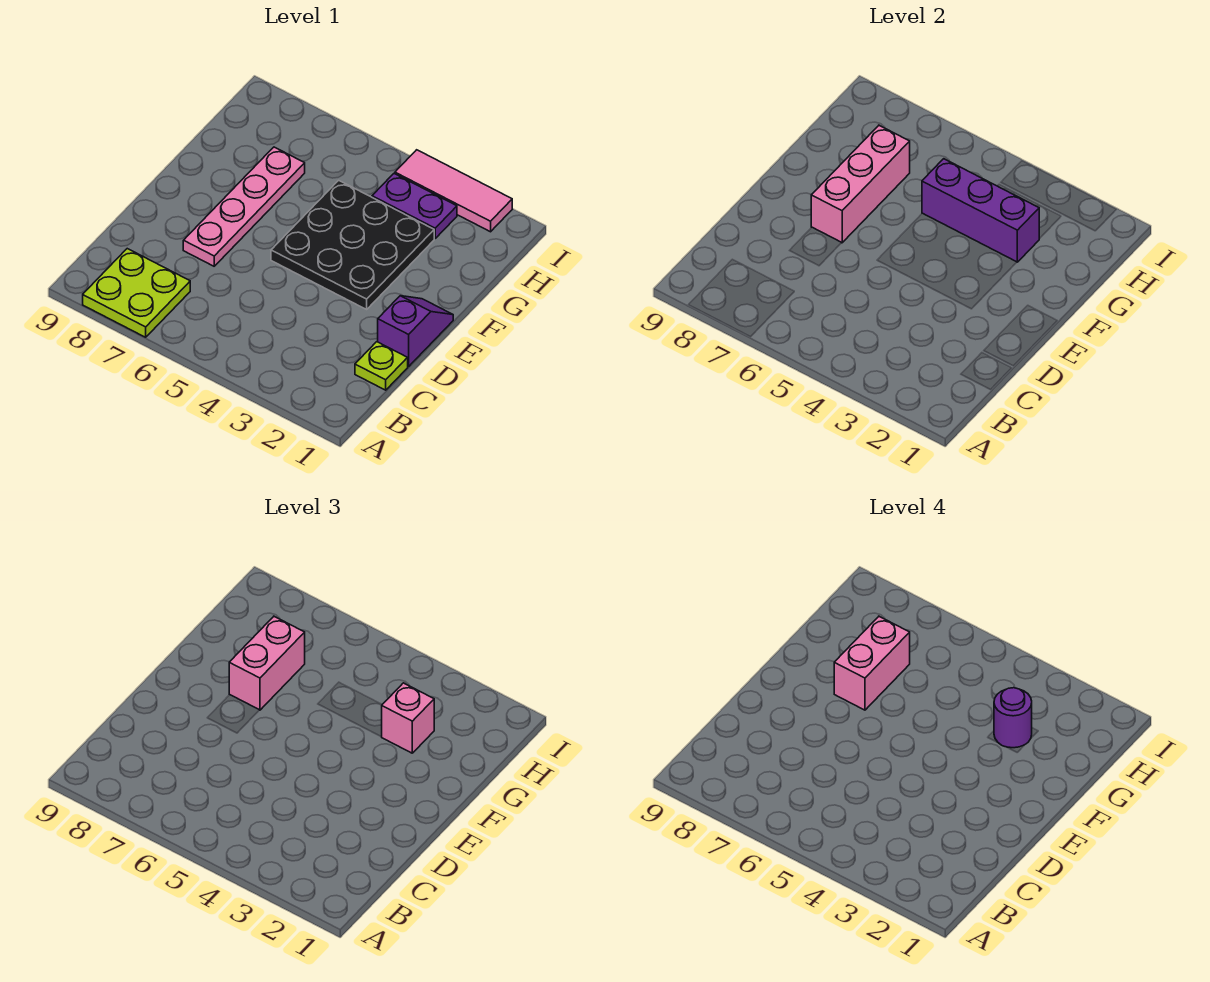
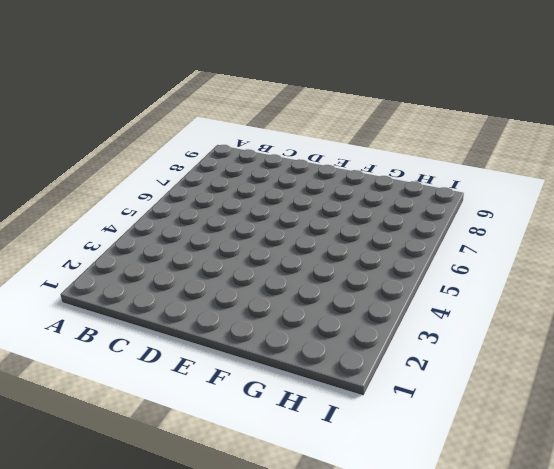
none -> lime 2x2 plate [83,249,190,337]
none -> lime 1x1 plate [355,342,408,390]
none -> purple 1x2 slope [378,296,453,367]

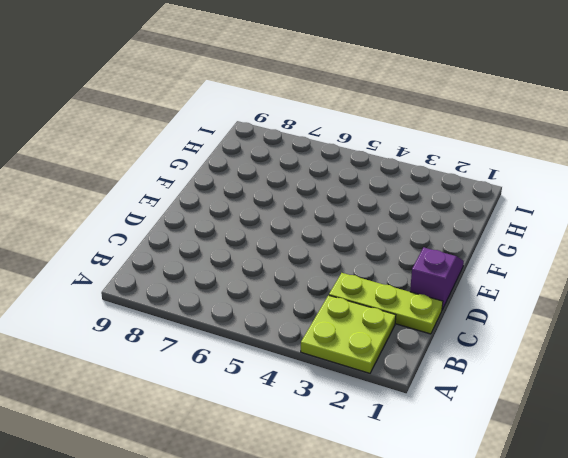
lime 2x2 plate [301,295,396,373] -> lime 2x2 plate moved to [83,249,190,337]
lime 1x3 plate [329,273,443,334] -> lime 1x1 plate [355,342,408,390]
none -> pink 1x4 plate [183,147,305,266]
none -> black 3x3 plate [271,180,434,309]
none -> purple 1x2 plate [372,174,457,238]

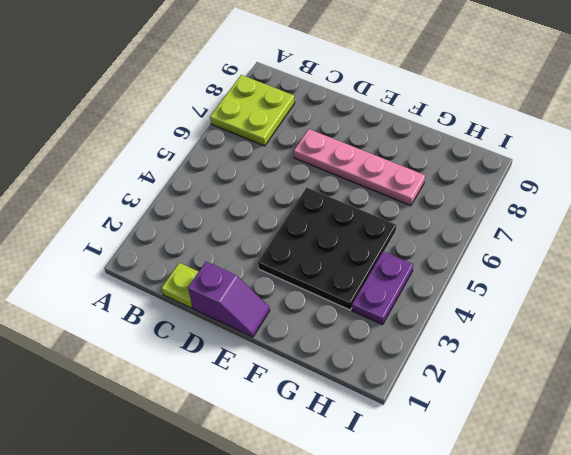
none -> pink 1x3 tile [395,150,512,232]
none -> pink 1x3 brick [811,126,910,243]
none -> purple 1x3 brick [922,159,1039,262]

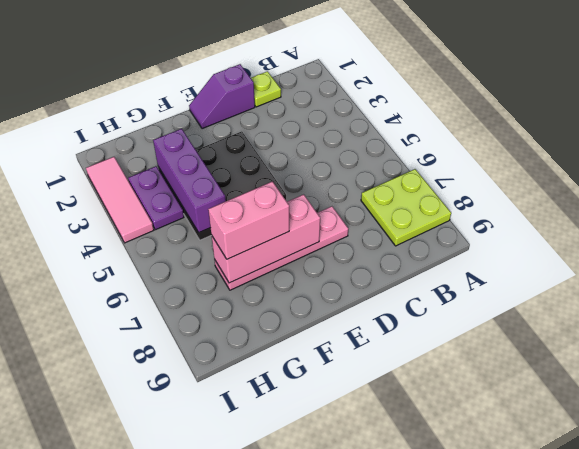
none -> pink 1x1 brick [382,683,434,753]
none -> pink 1x2 brick [834,617,910,710]
none -> purple 1x1 round brick [994,688,1032,748]

